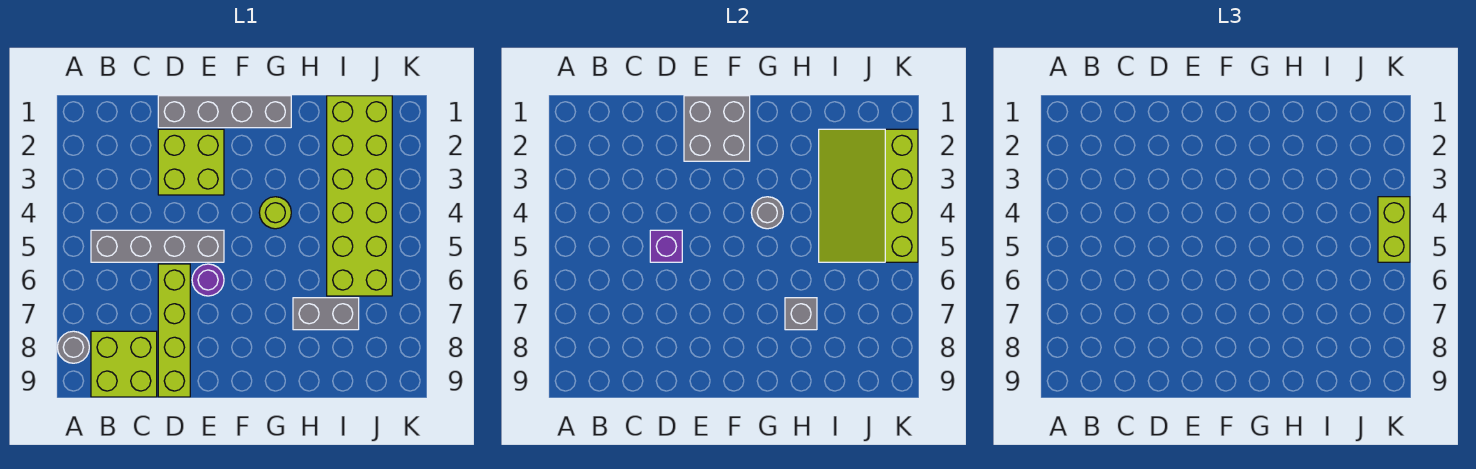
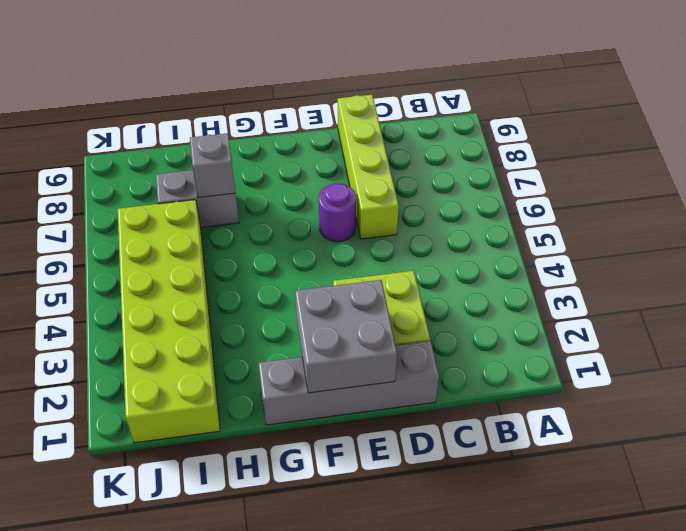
none -> grey 1x1 round brick [57,331,89,363]
none -> grey 1x4 brick [91,230,224,262]
none -> lime 2x2 brick [91,331,157,397]

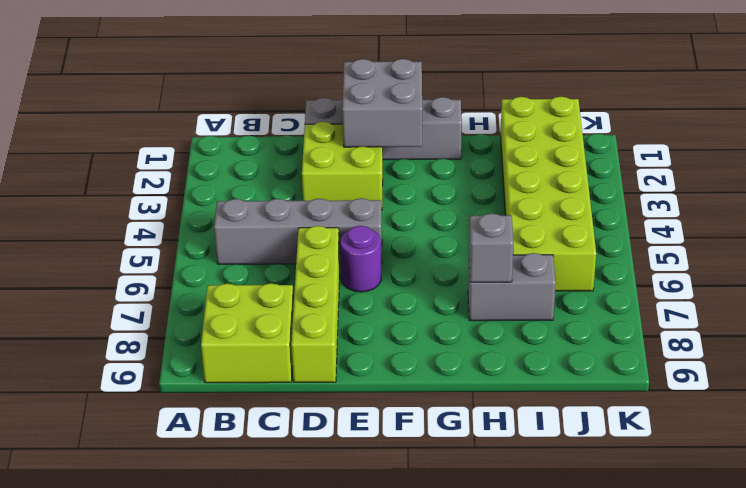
none -> grey 1x1 round brick [57,331,89,363]
none -> lime 1x1 round brick [259,197,291,229]
none -> purple 1x1 brick [650,230,682,262]

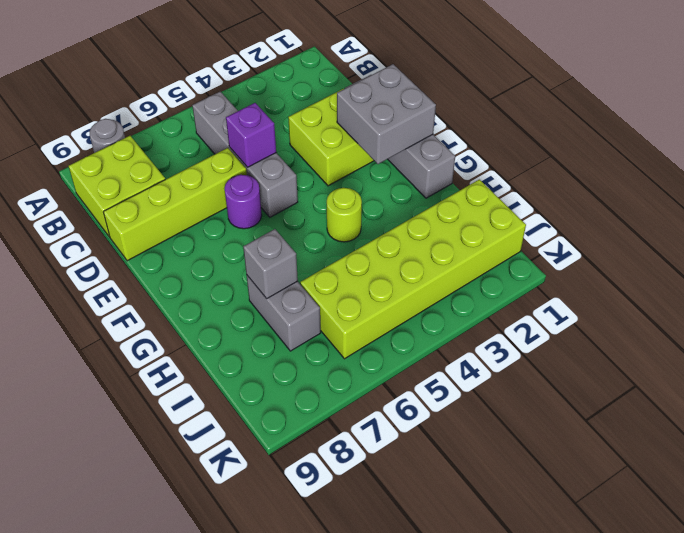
none -> grey 1x1 round brick [751,197,783,229]
none -> lime 3x4 slope [819,129,918,262]
none -> lime 1x2 brick [1378,197,1410,262]

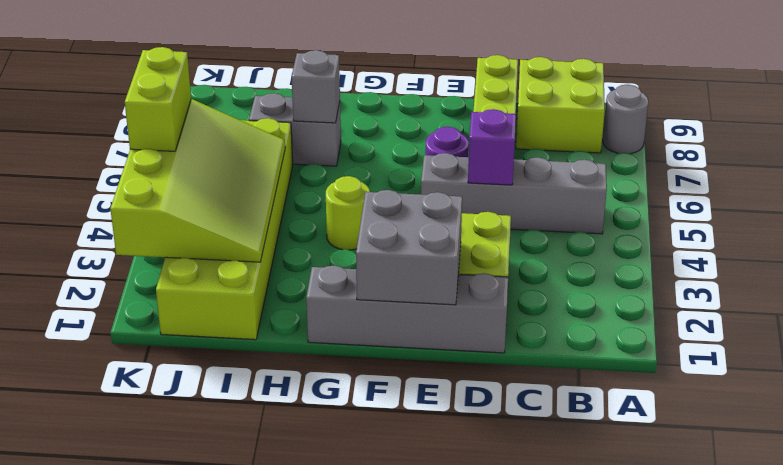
none -> grey 1x1 round brick [751,197,783,229]

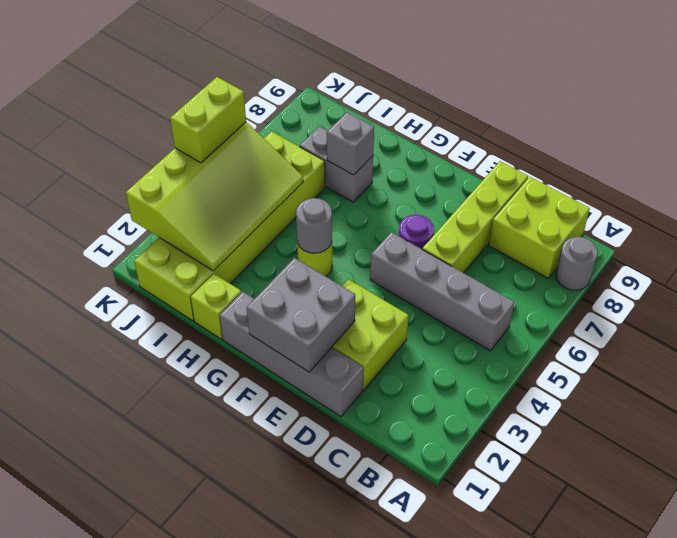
lime 1x1 brick [191,274,241,339] -> none
none -> purple 1x1 brick [650,230,682,262]

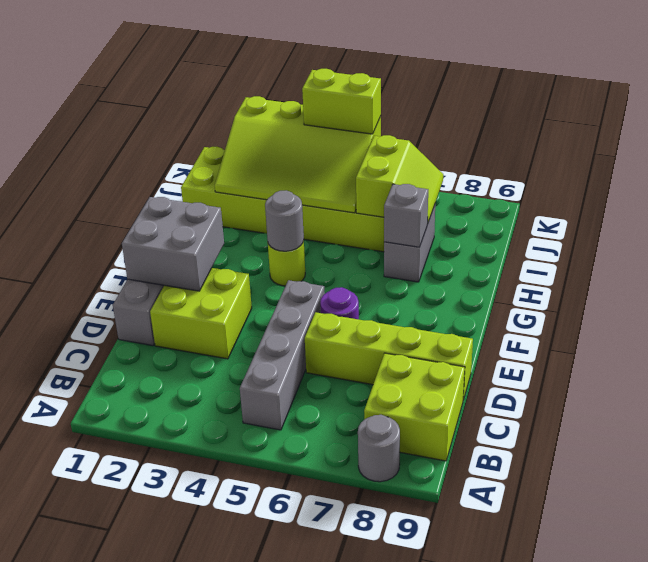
lime 2x2 slope [356,135,443,224] -> none
none -> purple 1x1 brick [650,230,682,262]

